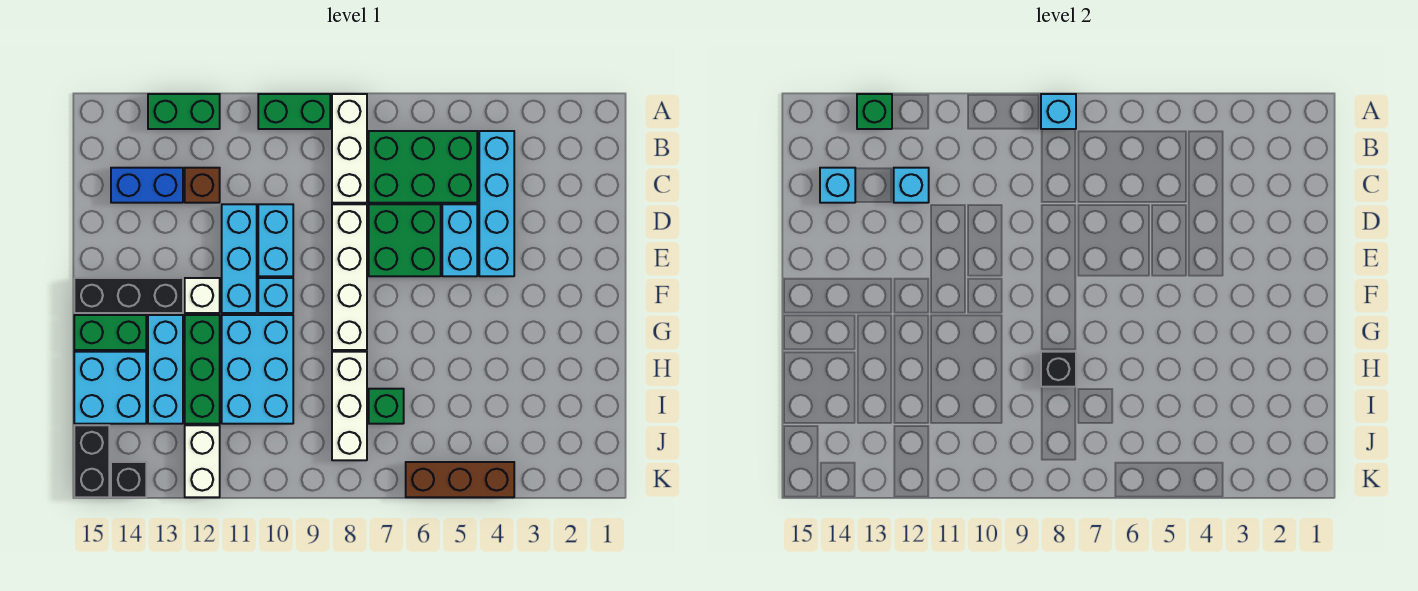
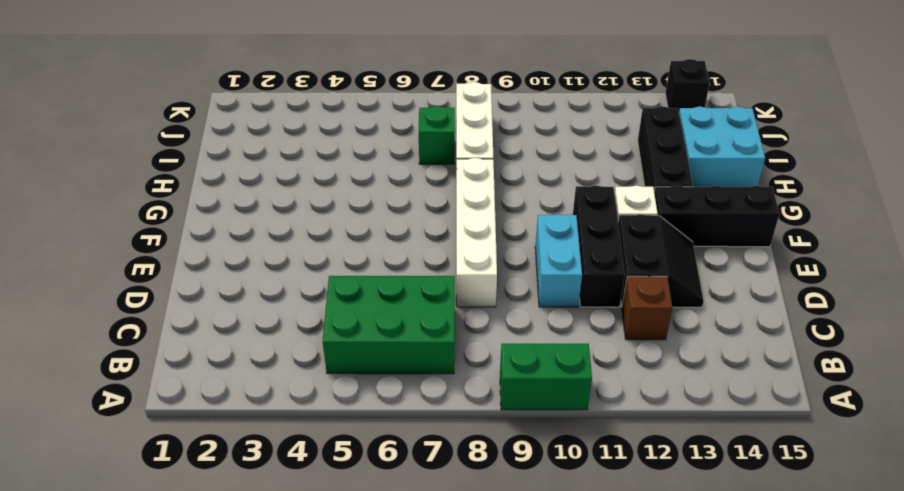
black 1x3 brick [573,186,625,307] -> cyan 1x3 brick [222,204,257,313]
black 2x2 slope [618,214,704,307] -> none
black 1x3 brick [638,106,693,191] -> cyan 1x3 brick [148,315,183,424]
none -> white 1x3 brick [332,94,367,203]
none -> green 1x2 brick [148,94,220,129]
none -> cyan 1x4 brick [479,131,514,276]
none -> blue 1x2 brick [111,168,183,203]

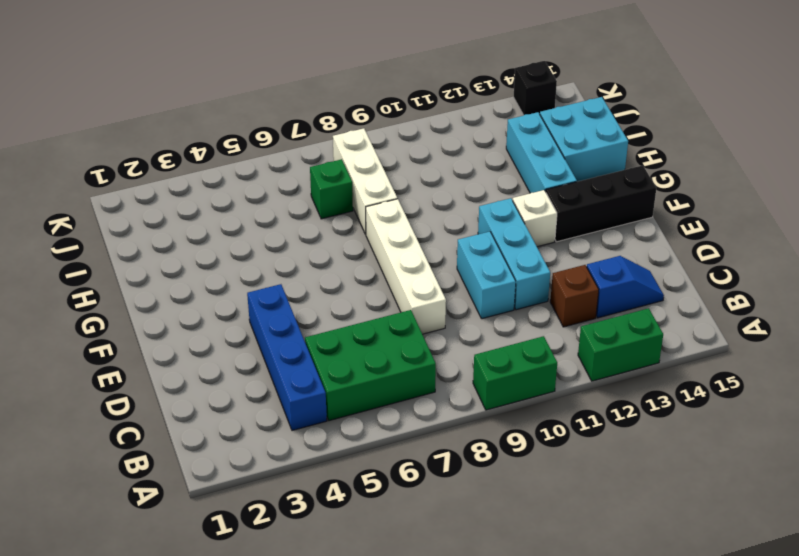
blue 1x4 brick [247,284,327,430] -> cyan 1x4 brick [479,131,514,276]
blue 1x2 slope [587,256,664,318] -> blue 1x2 brick [111,168,183,203]
none -> white 1x3 brick [332,94,367,203]
none -> cyan 1x2 brick [442,204,477,276]
none -> green 2x2 brick [369,204,441,276]
none -> cyan 1x1 brick [258,278,293,313]

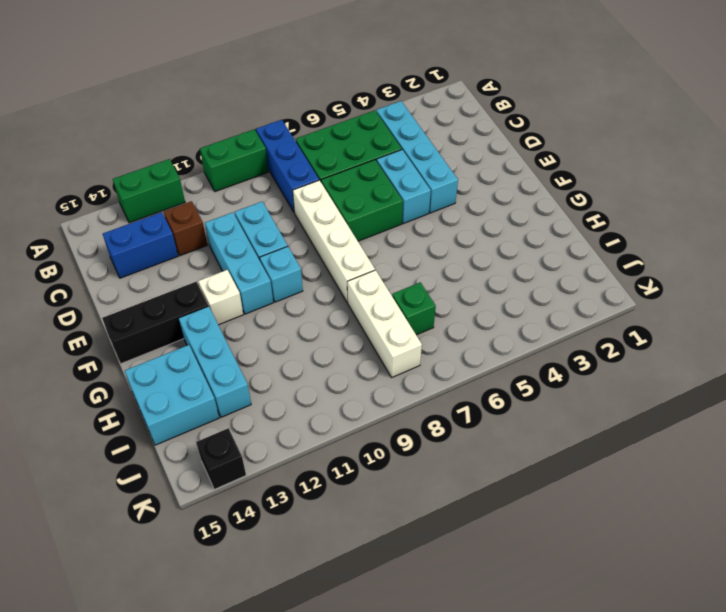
blue 1x3 brick [256,120,319,213] -> white 1x3 brick [332,94,367,203]
none -> cyan 2x3 brick [222,315,293,424]
none -> green 1x3 brick [185,315,220,424]
none -> green 1x2 brick [74,315,146,350]
none -> white 1x2 brick [185,425,220,497]

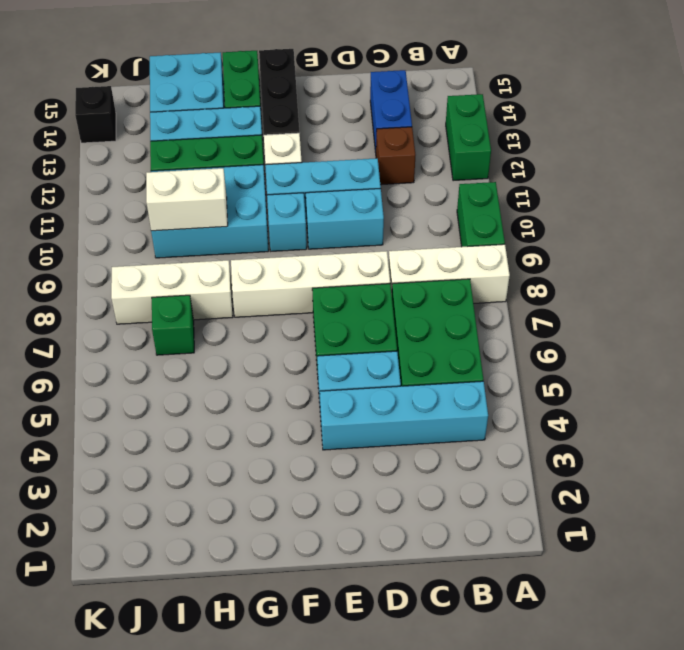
white 1x2 brick [146,168,228,231] -> white 1x2 brick moved to [185,425,220,497]
none -> black 1x2 brick [74,425,109,497]
none -> brown 1x3 brick [406,462,514,497]
none -> cyan 1x1 brick [1041,94,1076,129]
none -> green 1x1 brick [857,94,892,129]

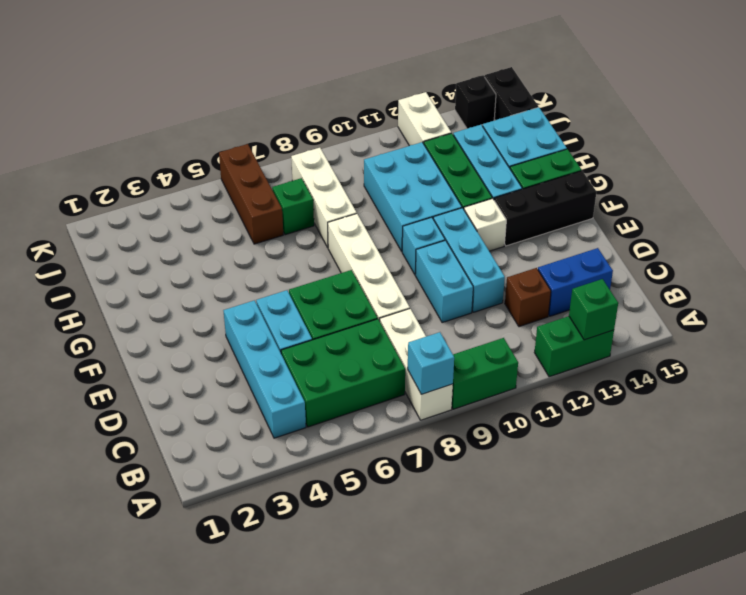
brown 1x3 brick [219,144,283,244] -> brown 1x3 brick turned to [406,462,514,497]
none -> cyan 1x1 brick [894,168,929,203]
none -> cyan 1x1 brick [820,168,855,203]
none -> black 1x1 brick [1041,352,1076,387]

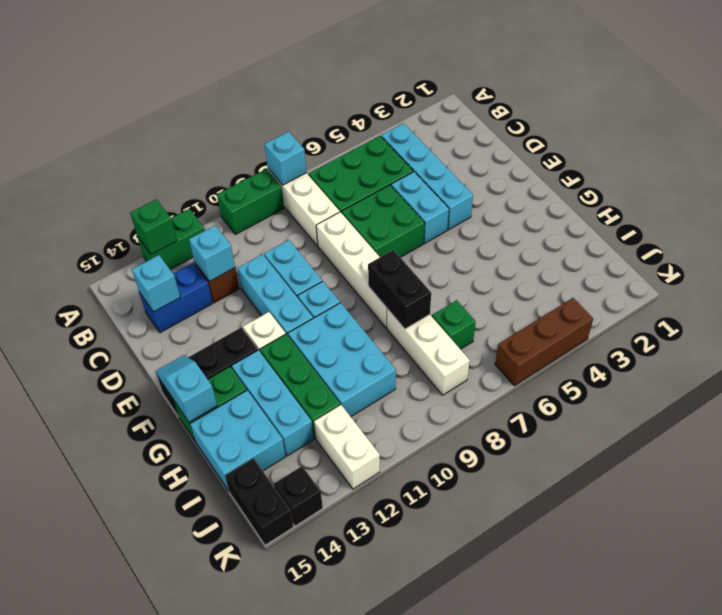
cyan 1x2 slope [156,355,217,422] -> none
black 1x2 brick [368,250,431,329] -> black 1x1 brick [1041,352,1076,387]

